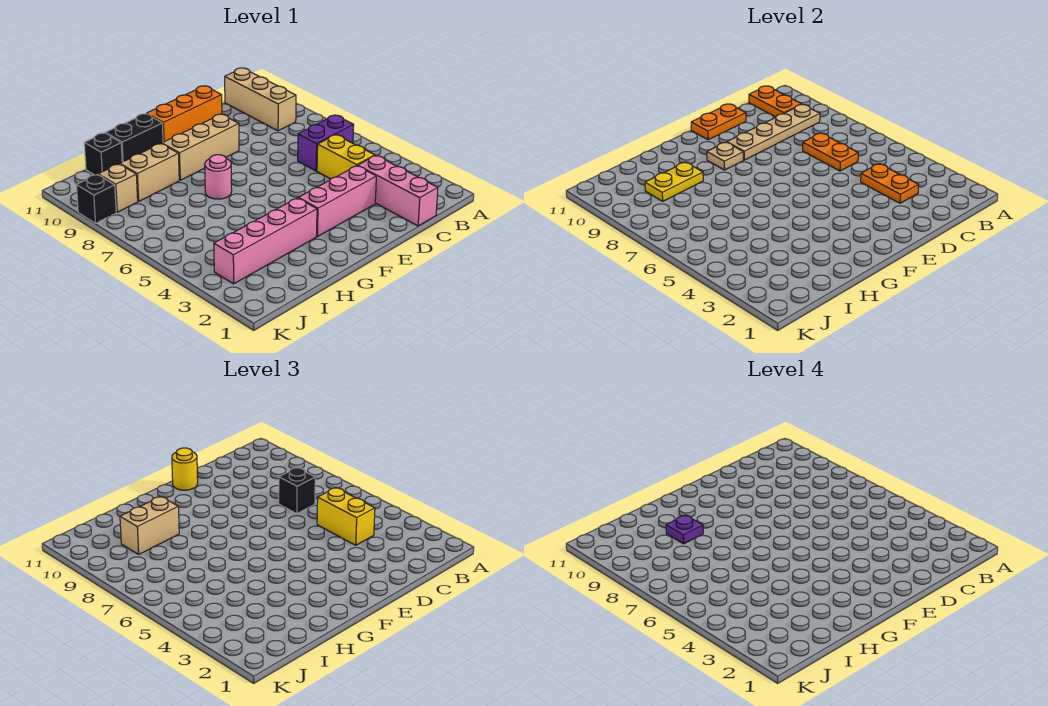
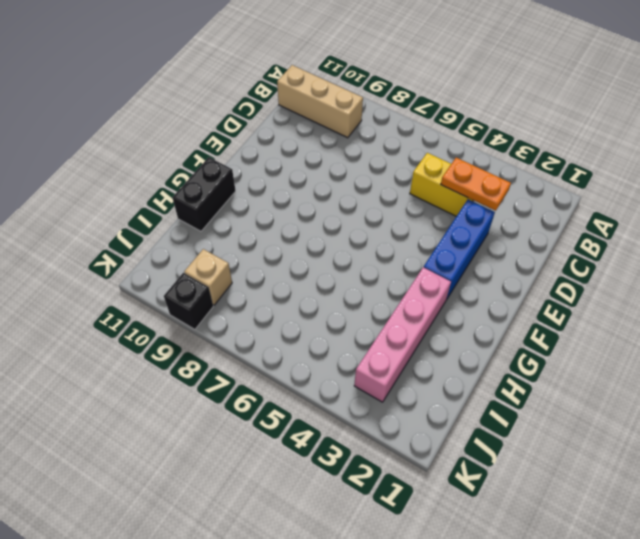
blue 1x3 brick [424,199,495,300] -> pink 1x3 brick [299,166,376,237]
none -> purple 1x2 brick [298,115,354,171]
none -> pink 1x3 brick [358,155,438,226]
none -> orange 1x3 brick [147,86,222,142]

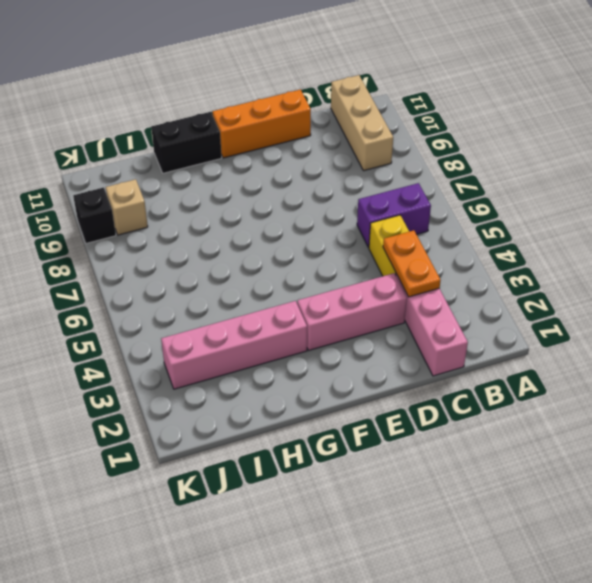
none -> tan 1x3 brick [162,114,239,180]
none -> pink 1x1 round brick [205,155,232,199]
none -> tan 1x2 brick [120,144,179,201]

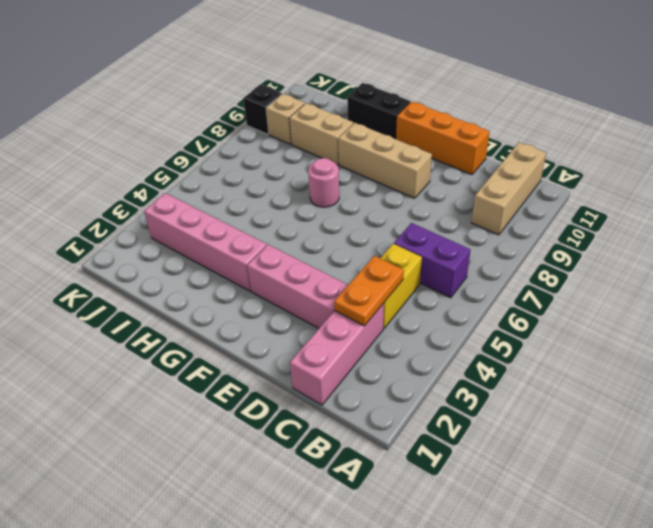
none -> black 1x1 brick [84,133,122,175]
none -> tan 1x4 plate [727,105,820,160]
none -> orange 1x2 plate [749,86,802,117]

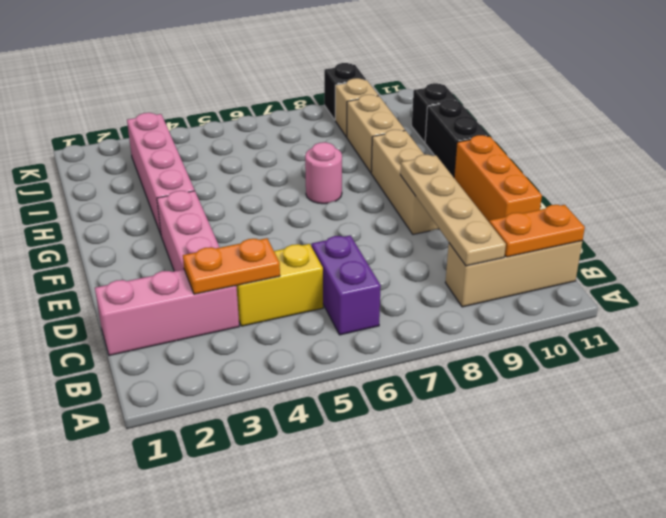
none -> orange 1x2 plate [803,133,858,171]
none -> orange 1x2 plate [691,104,746,140]
none -> tan 1x1 plate [707,143,744,170]

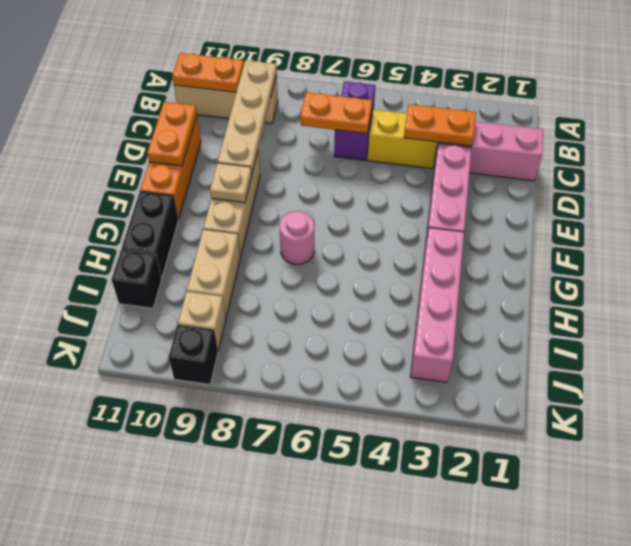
none -> yellow 1x2 plate [645,162,703,201]
none -> yellow 1x2 brick [317,488,375,545]
none -> black 1x1 brick [279,468,315,513]

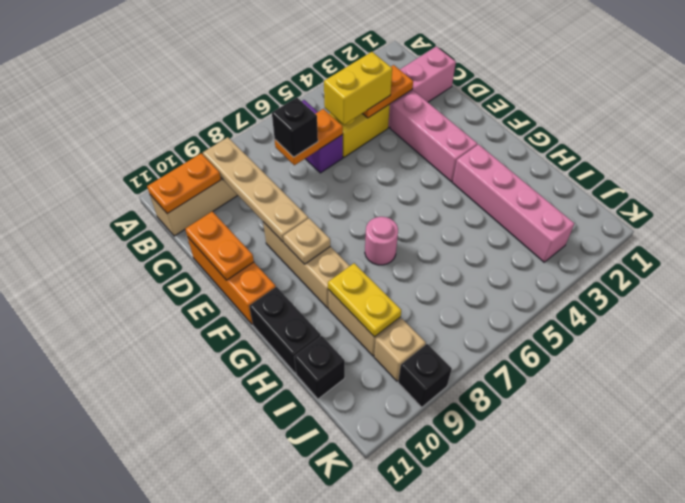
none -> yellow 1x1 round brick [172,448,198,490]
none -> tan 1x2 brick [120,497,179,554]
none -> purple 1x1 plate [666,515,703,544]

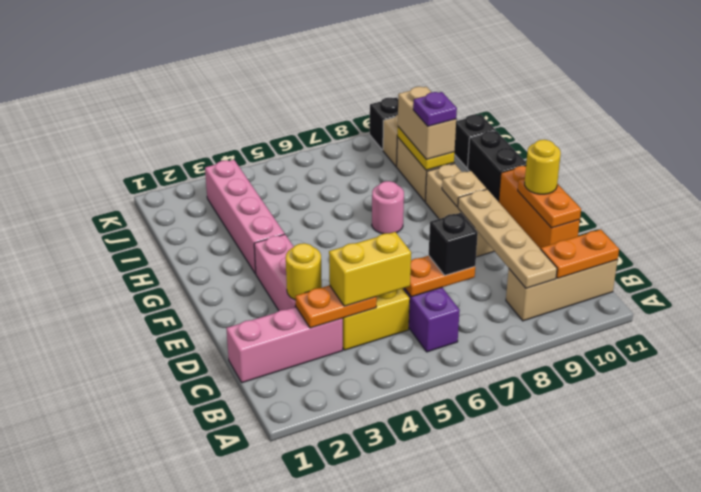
yellow 1x1 round brick [286,243,322,300] -> none

